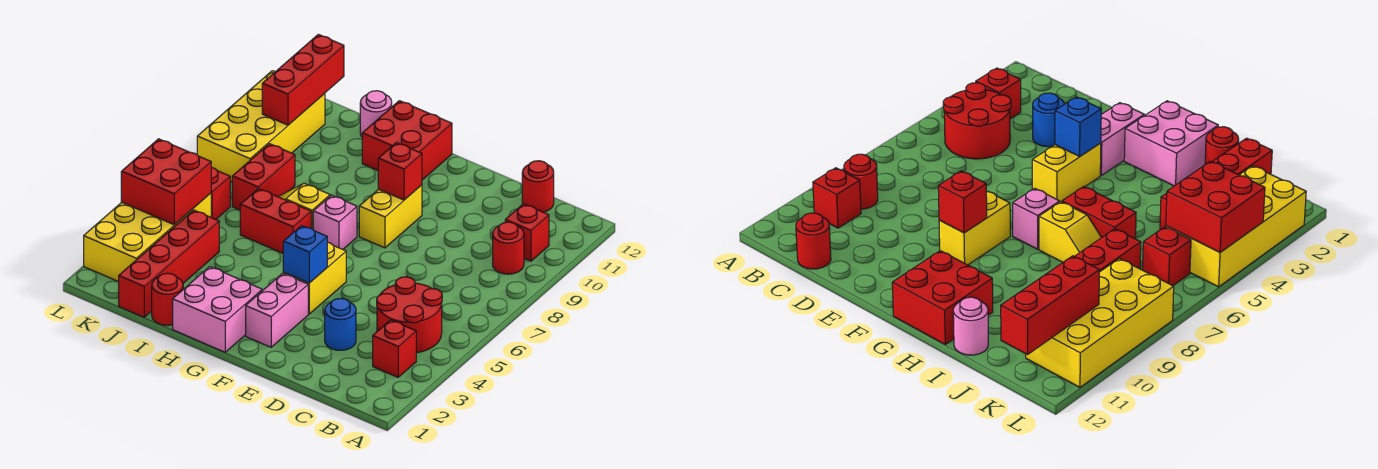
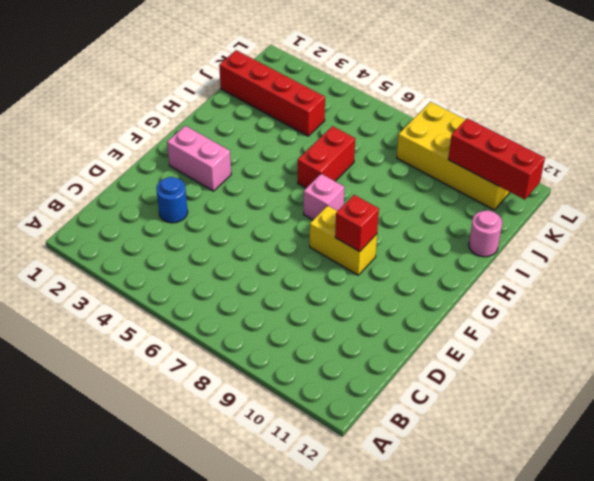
none -> red 1x1 brick [373,320,416,377]
none -> red 2x2 round brick [377,277,442,353]
none -> red 1x1 round brick [493,222,524,274]

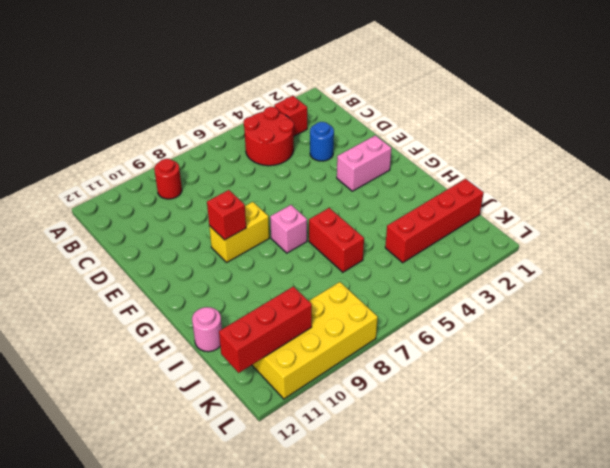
none -> red 1x1 brick [505,204,549,261]
none -> red 1x1 round brick [522,161,554,212]
none -> yellow 1x2 brick [283,242,346,314]

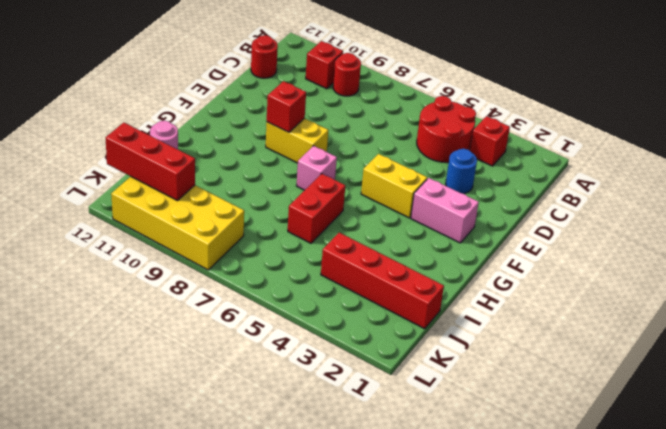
none -> pink 2x2 brick [173,267,262,352]
none -> red 2x2 brick [362,101,452,180]
none -> yellow 1x2 slope [278,183,330,229]

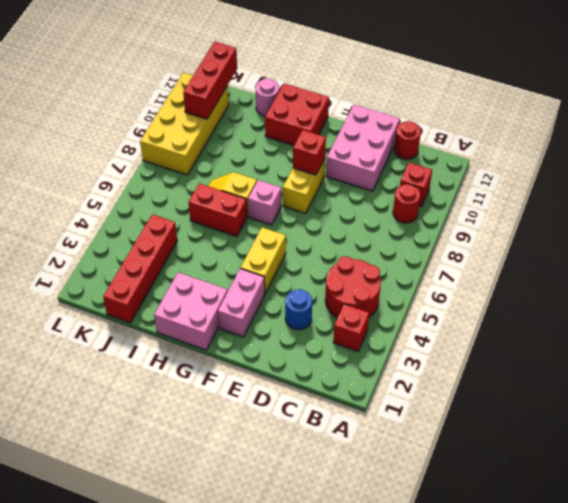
pink 2x3 brick [326,105,400,191] -> none
none -> red 1x1 round brick [152,273,183,325]
none -> red 1x2 brick [232,144,295,210]
none -> yellow 2x4 brick [84,193,211,282]

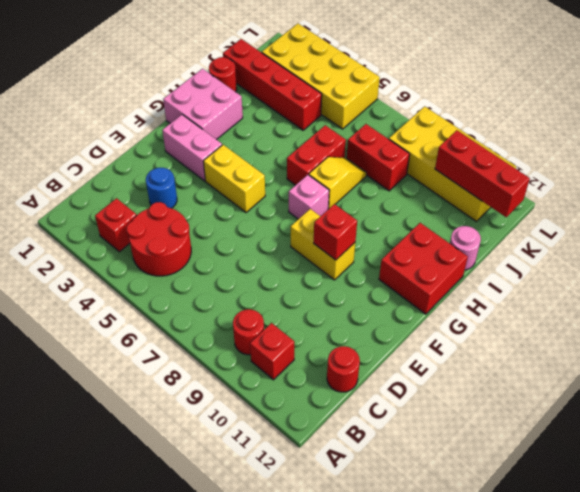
none -> red 1x1 brick [211,167,230,219]
none -> blue 1x1 brick [283,225,327,283]
none -> red 2x2 brick [121,139,211,225]

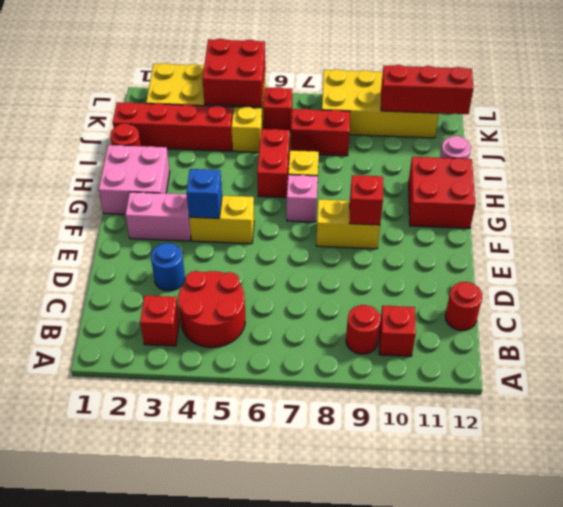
yellow 1x1 brick [231,106,262,152] -> none

